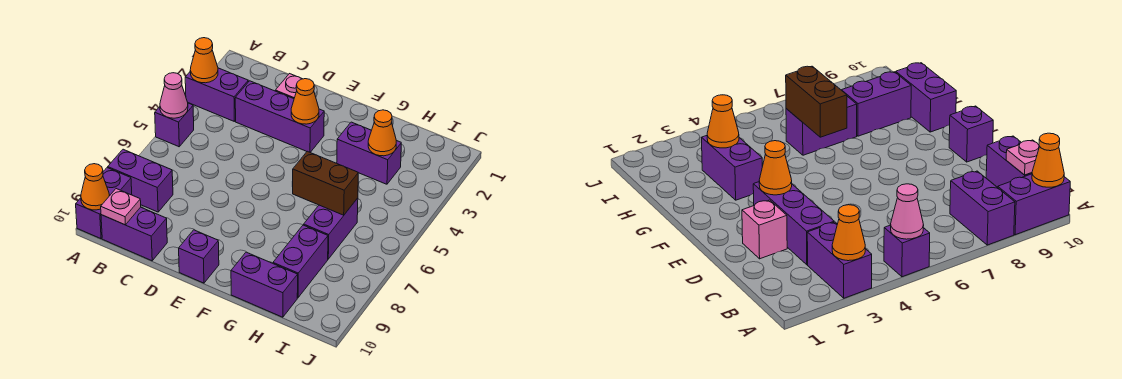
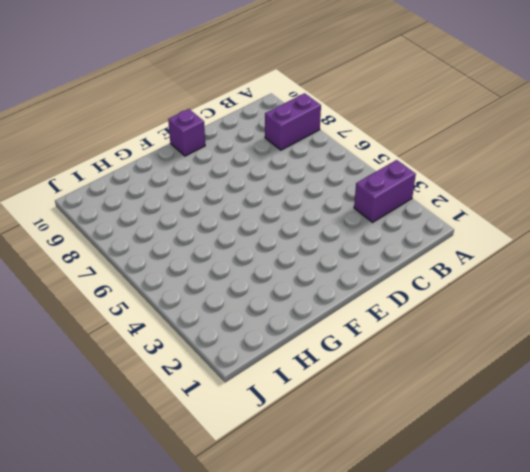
none -> purple 1x1 brick [155,103,194,147]
none -> purple 1x2 brick [76,168,132,239]
none -> purple 1x2 brick [101,207,167,261]

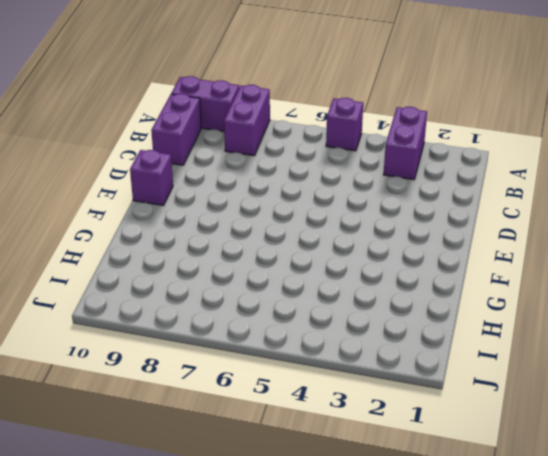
none -> purple 1x3 brick [235,81,324,152]
none -> pink 1x1 brick [275,74,302,99]
none -> purple 1x2 brick [337,122,401,184]

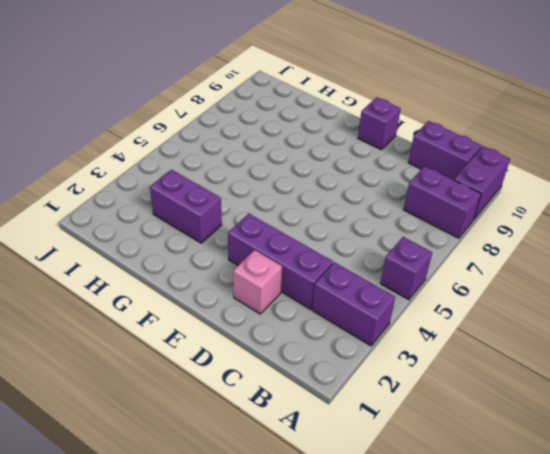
none -> purple 1x2 brick [231,252,298,317]
none -> purple 1x2 brick [304,198,358,259]
none -> purple 1x2 brick [273,225,328,298]

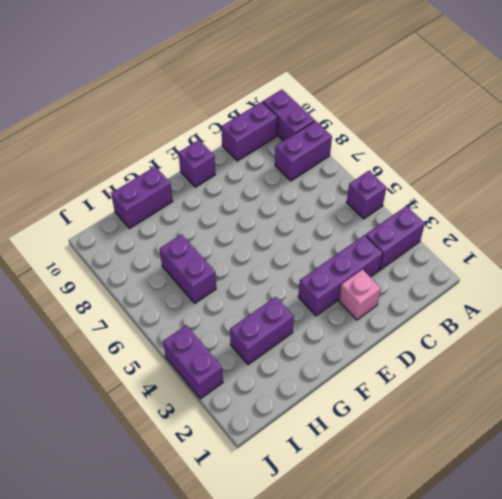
purple 1x2 brick [163,325,223,399] -> purple 1x2 brick moved to [273,225,328,298]
none -> orange 1x1 cone [190,38,218,83]
none -> pink 1x1 cone [160,73,188,118]
none -> orange 1x1 cone [81,164,110,210]

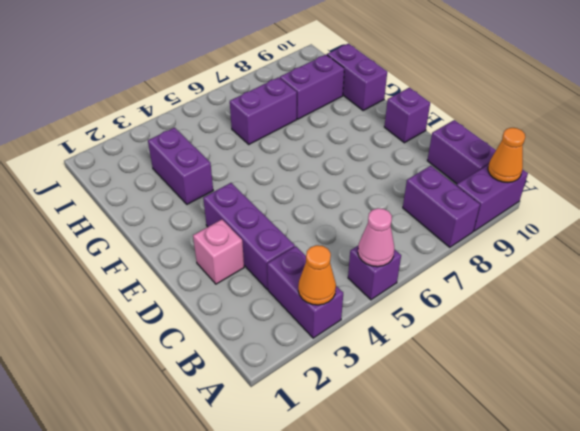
none -> pink 1x1 plate [101,189,141,225]
none -> orange 1x1 cone [291,79,319,124]
none -> brown 1x2 brick [292,151,358,215]

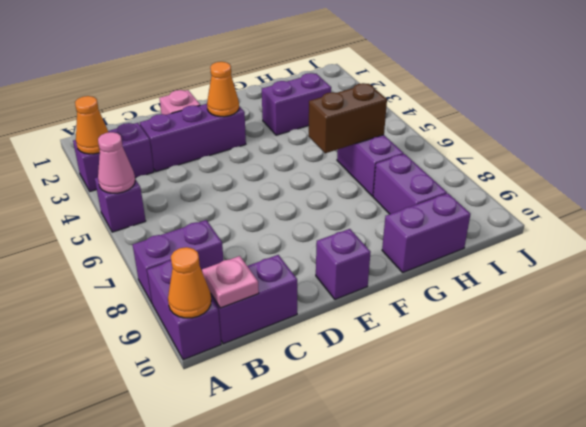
none -> orange 1x1 cone [368,110,396,156]

